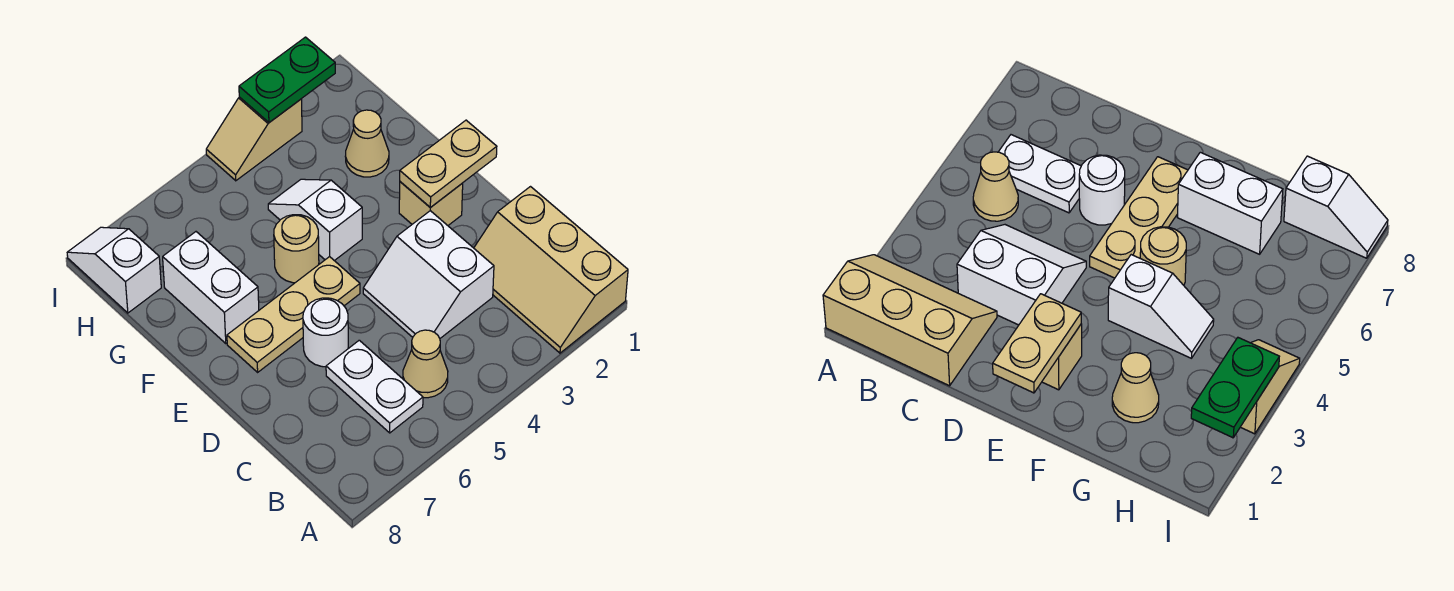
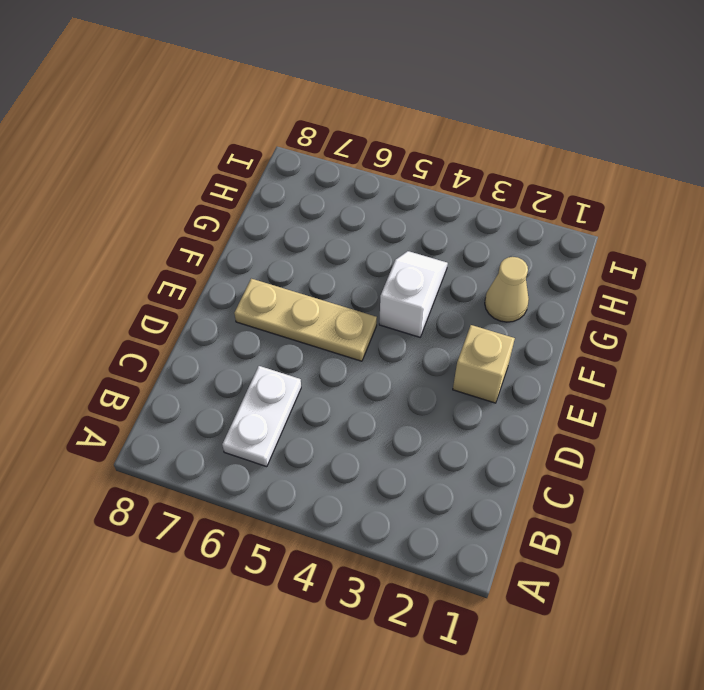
none -> tan 2x3 slope [474,187,628,353]
none -> tan 1x1 cone [403,330,448,398]
none -> white 2x2 slope [363,211,494,338]

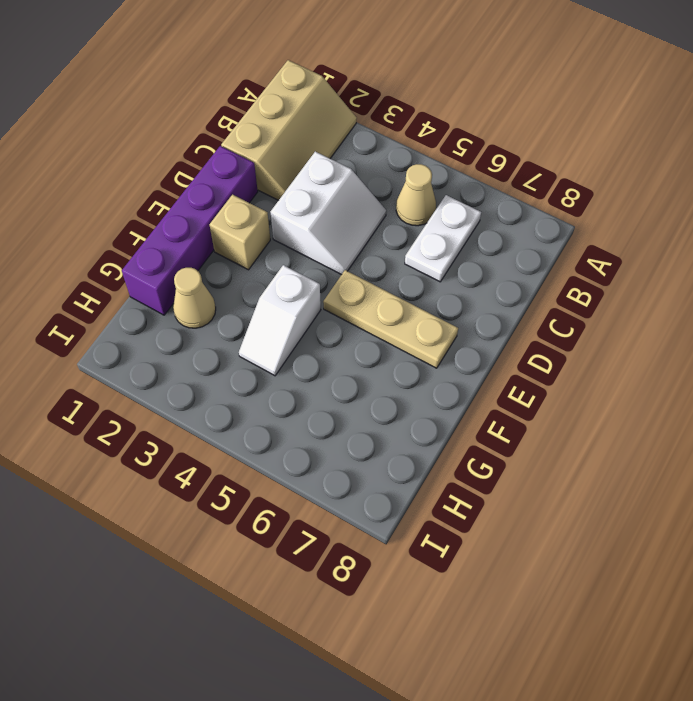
purple 1x4 brick [122,146,258,315] -> none
none -> white 1x1 round brick [303,298,348,367]
none -> tan 1x1 round brick [274,215,319,283]
none -> white 1x2 brick [163,232,259,343]

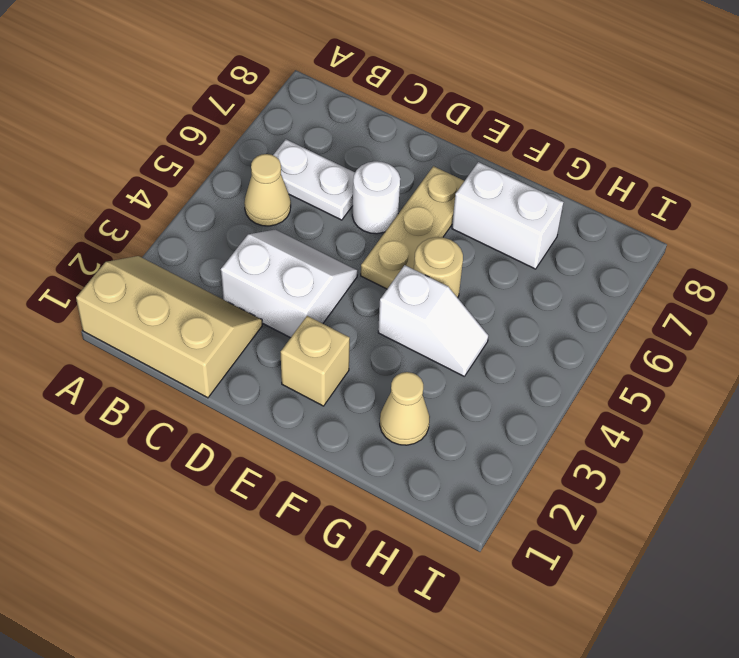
none -> white 1x2 slope [67,227,161,313]
none -> tan 1x2 slope [206,97,302,181]
none -> tan 1x2 plate [400,120,497,208]

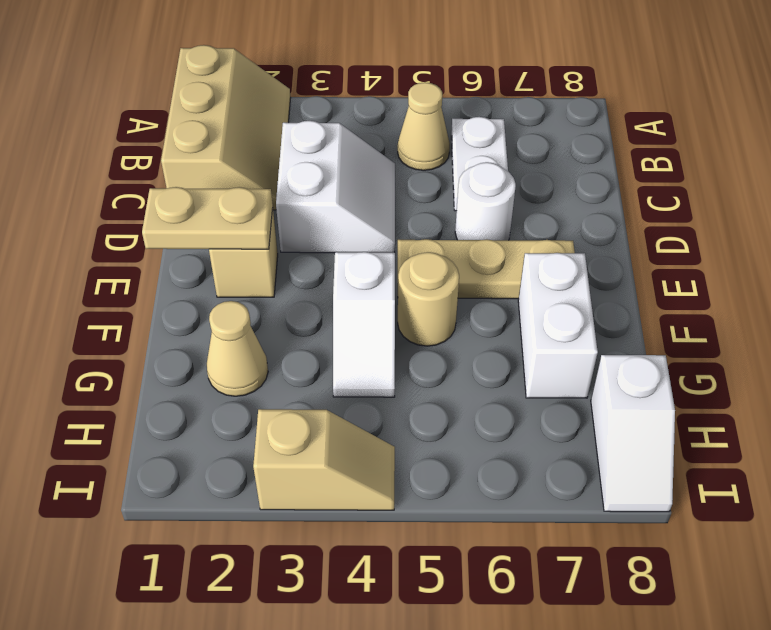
none -> green 1x2 plate [239,37,335,122]

